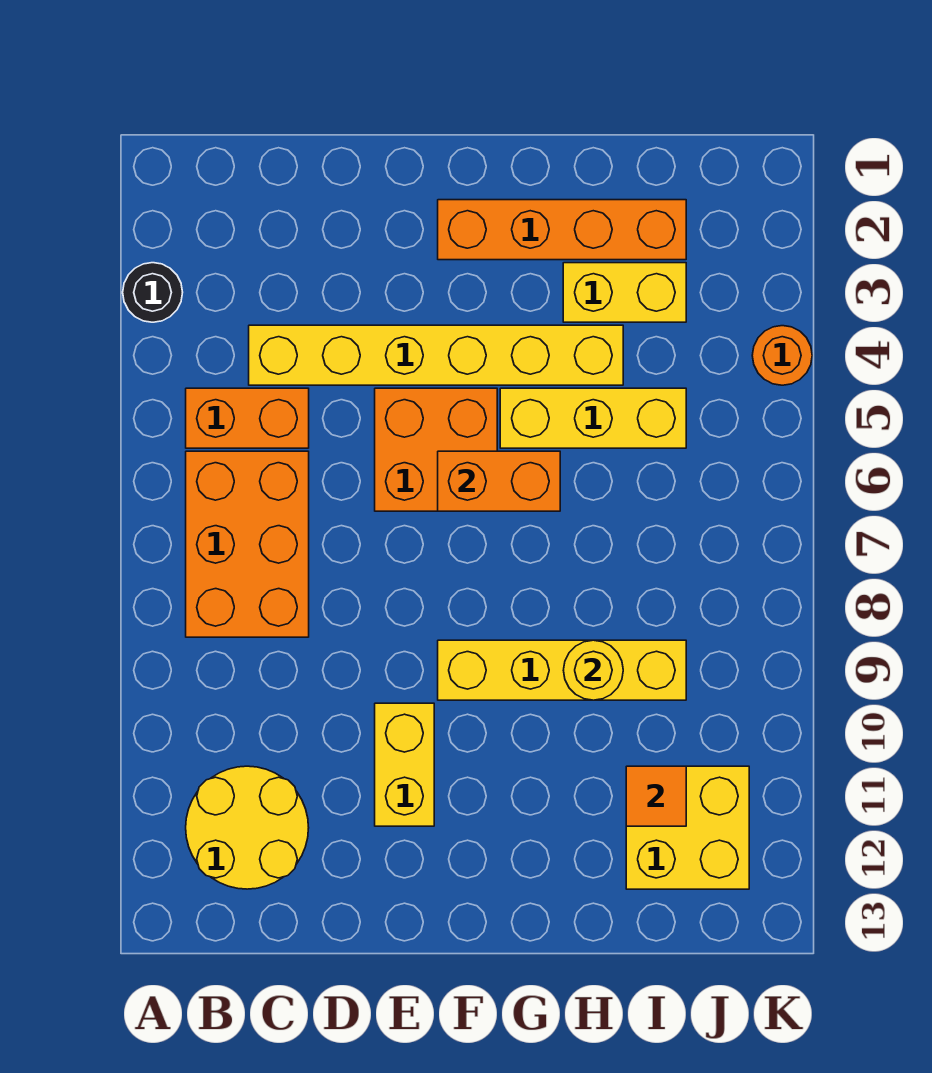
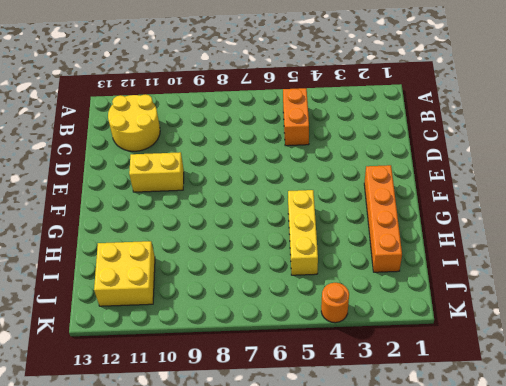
none -> black 1x1 round brick [123,263,183,322]
none -> orange 2x3 brick [186,451,309,637]
none -> yellow 1x6 brick [249,325,623,385]

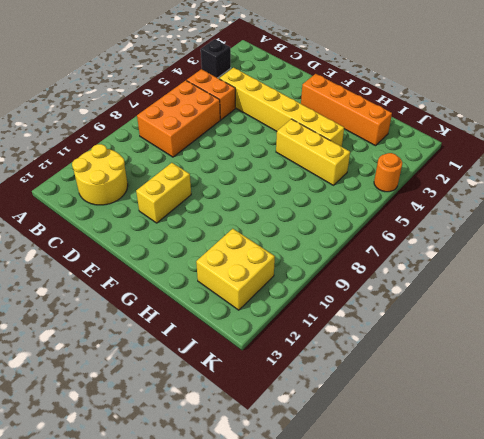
black 1x1 brick [201,39,231,78] -> black 1x1 round brick [123,263,183,322]
none -> orange 2x2 brick [375,388,497,511]
none -> yellow 1x4 brick [438,640,686,700]
none -> yellow 1x2 brick [563,263,686,322]

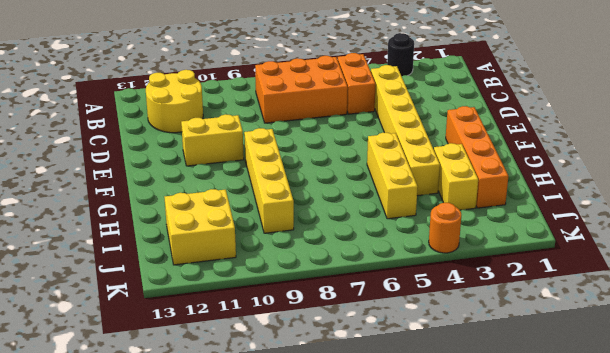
none -> orange 2x2 brick [375,388,497,511]
none -> orange 1x2 brick [438,451,560,511]
none -> yellow 1x1 round brick [563,640,623,700]

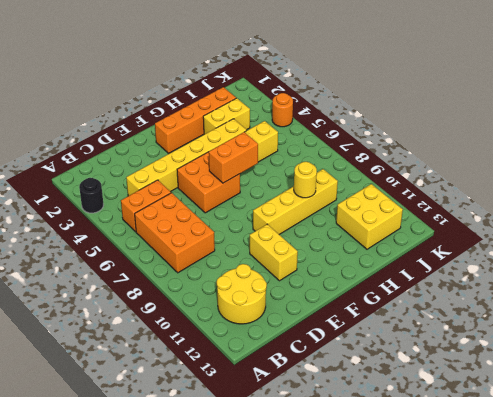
none -> orange 1x1 tile [626,766,686,826]

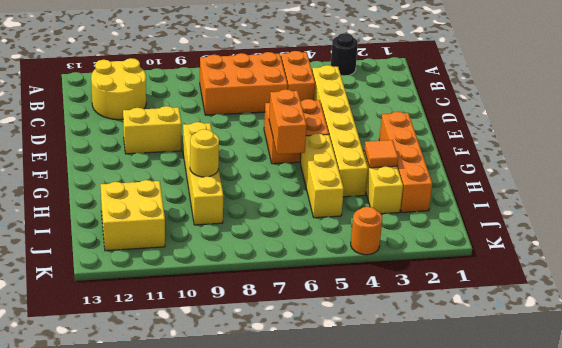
orange 1x1 tile [364,140,398,168] -> orange 1x1 tile moved to [626,766,686,826]

